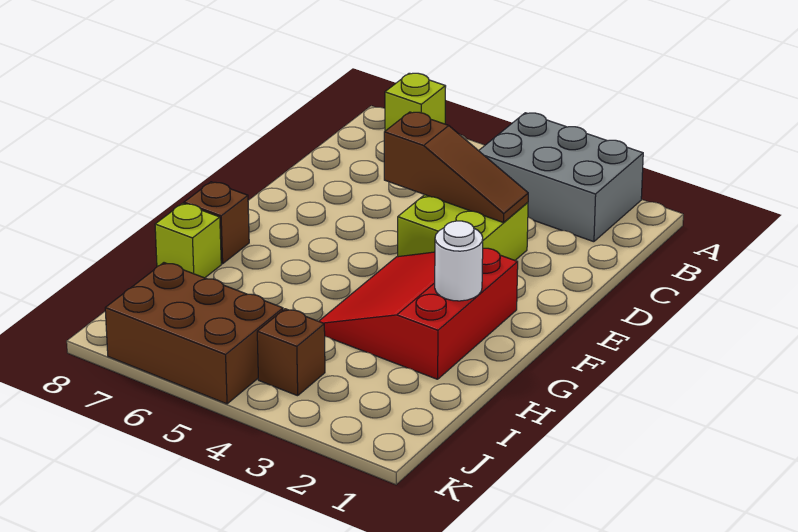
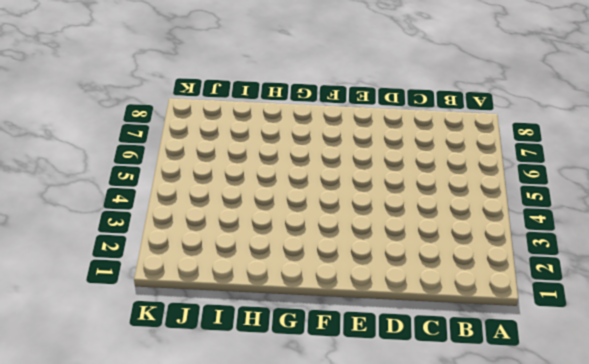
none -> grey 2x3 brick [479,113,643,242]
none -> lime 1x1 brick [385,73,446,131]

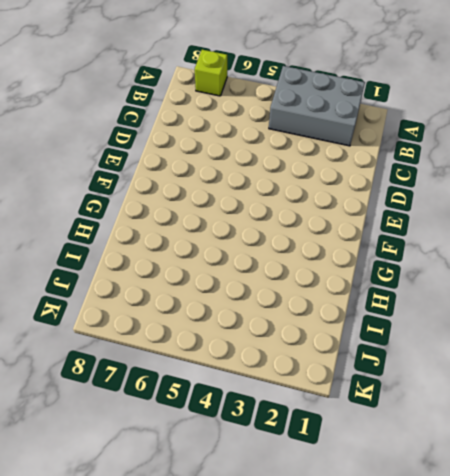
none -> lime 2x2 brick [398,195,528,260]
none -> red 3x3 slope [319,248,518,379]

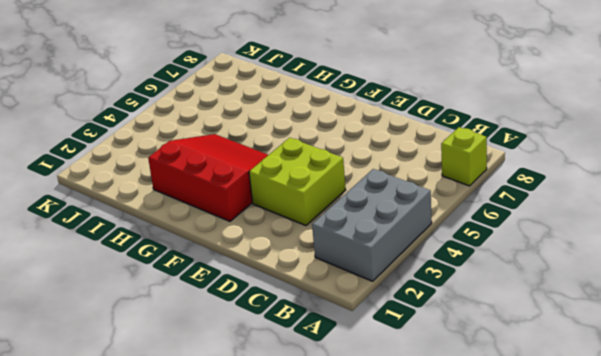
none -> brown 1x1 brick [184,182,249,264]
none -> lime 1x1 brick [155,203,221,278]

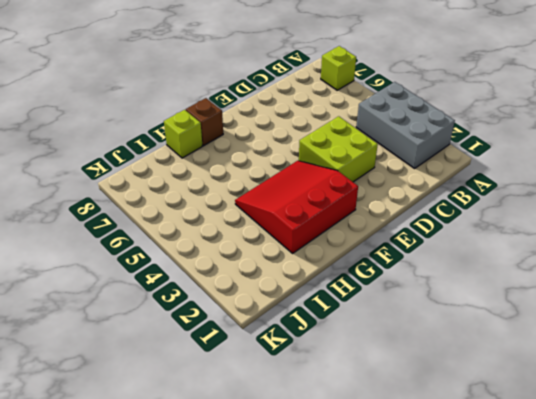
none -> brown 1x1 brick [257,309,325,396]
none -> brown 2x3 brick [105,263,283,404]

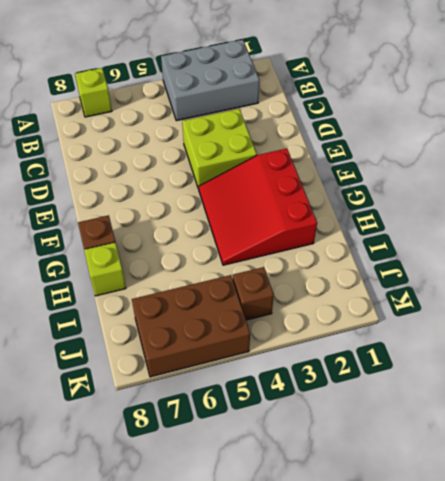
none -> brown 1x3 slope [384,112,528,223]
none -> white 1x1 round brick [435,221,483,301]

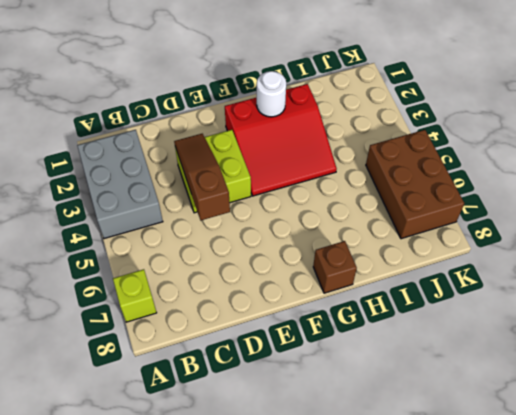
none -> lime 1x1 brick [155,203,221,278]
none -> brown 1x1 brick [257,309,325,396]

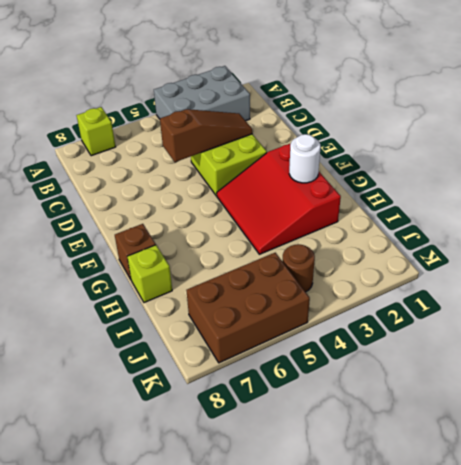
brown 1x1 round brick [282,244,315,292] -> brown 1x1 brick [257,309,325,396]

